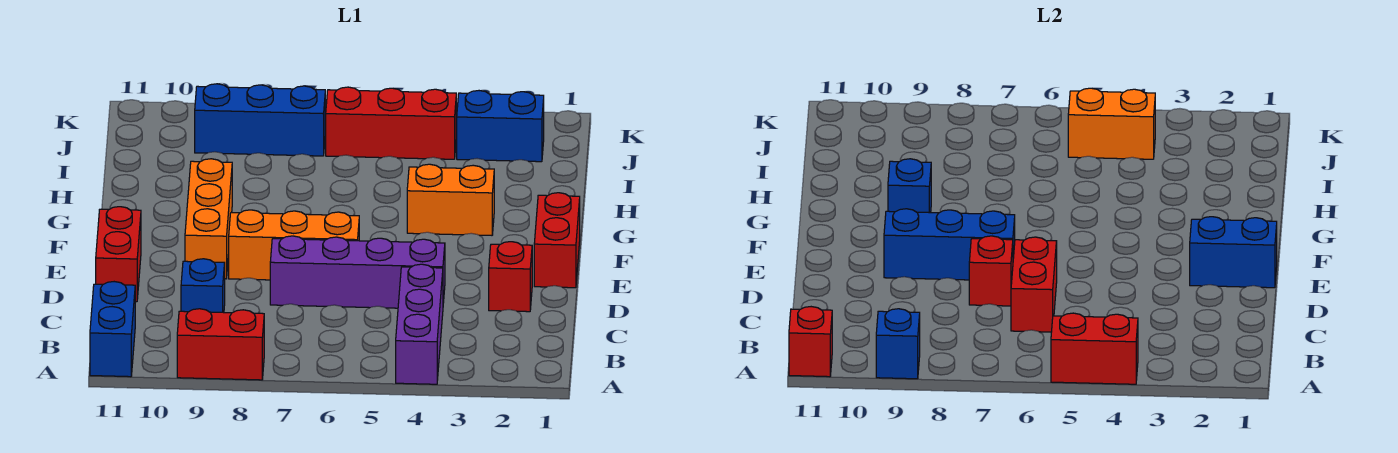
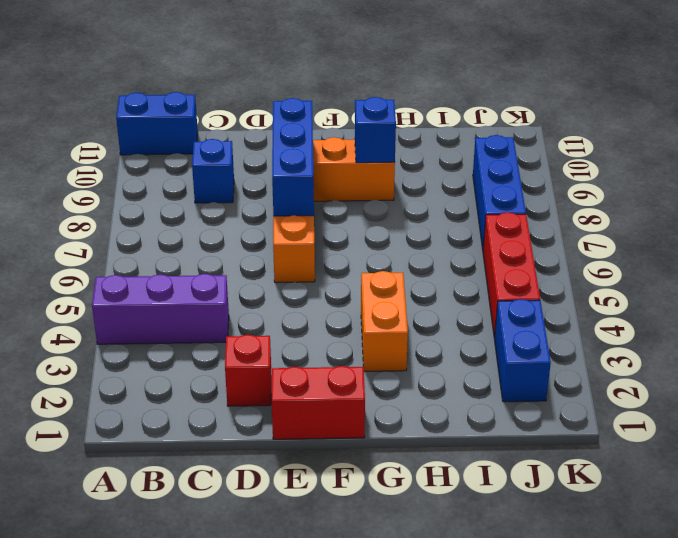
none -> red 1x2 brick [177,309,264,380]
none -> purple 1x4 brick [270,236,445,308]
none -> red 1x2 brick [96,207,141,302]

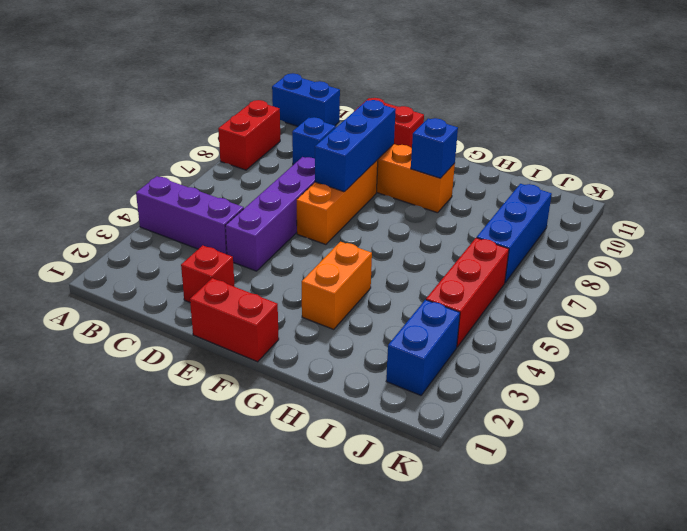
none -> red 1x2 brick [1051,313,1138,384]
none -> blue 1x1 brick [876,309,920,379]
none -> red 1x1 brick [789,307,832,377]

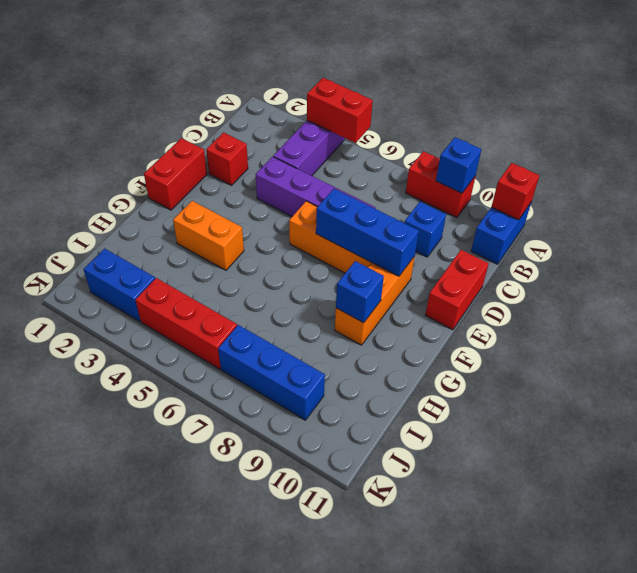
none -> red 1x2 brick [1011,237,1057,332]
none -> red 1x1 brick [969,236,1013,306]
none -> blue 1x2 brick [1190,217,1277,288]

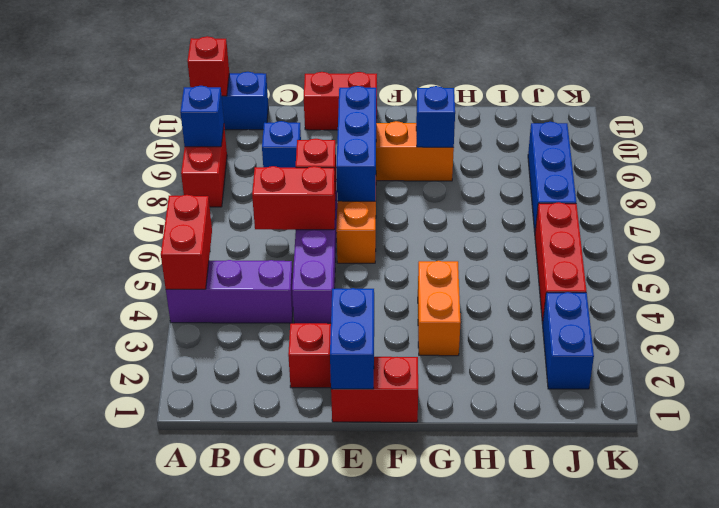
none -> orange 1x2 brick [1068,88,1155,159]

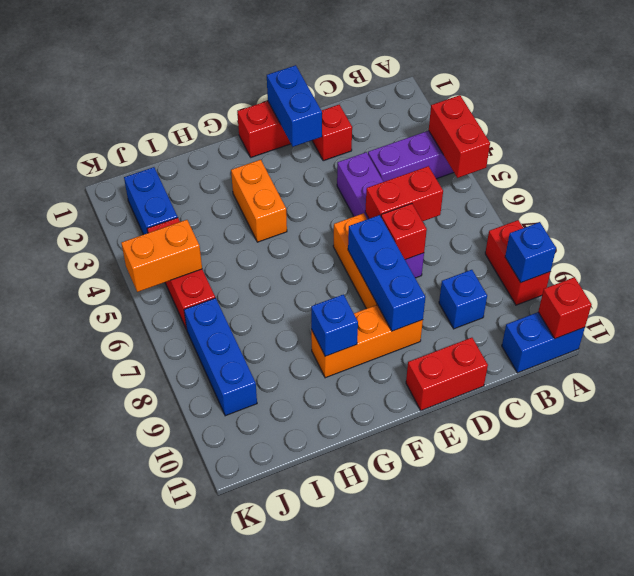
orange 1x2 brick [121,220,202,292] -> orange 1x2 brick turned to [1068,88,1155,159]

